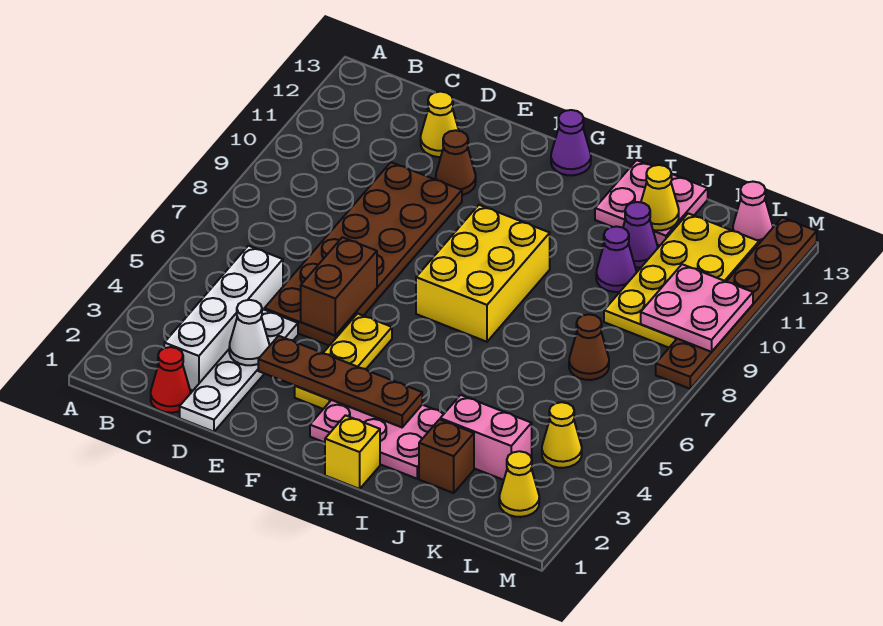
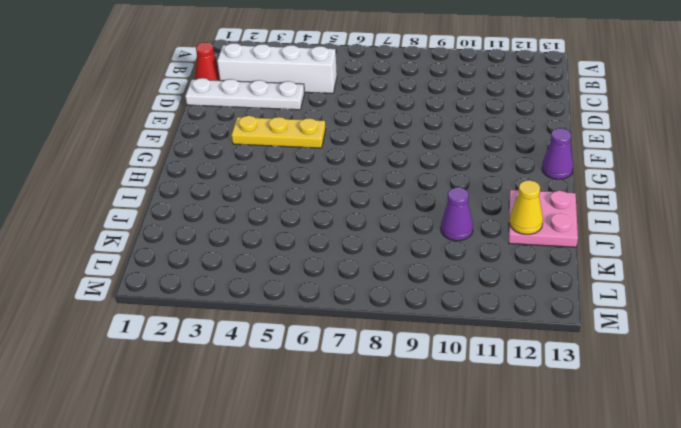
none -> brown 2x6 plate [264,162,462,346]
none -> yellow 1x1 cone [421,92,459,157]
none -> brown 1x1 cone [436,130,476,195]

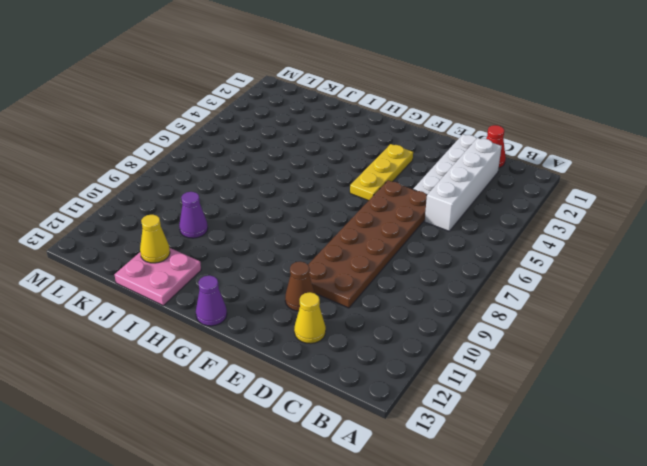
none -> pink 2x3 plate [310,400,444,479]
none -> yellow 2x3 brick [416,205,550,342]
none -> yellow 1x1 brick [325,415,380,489]

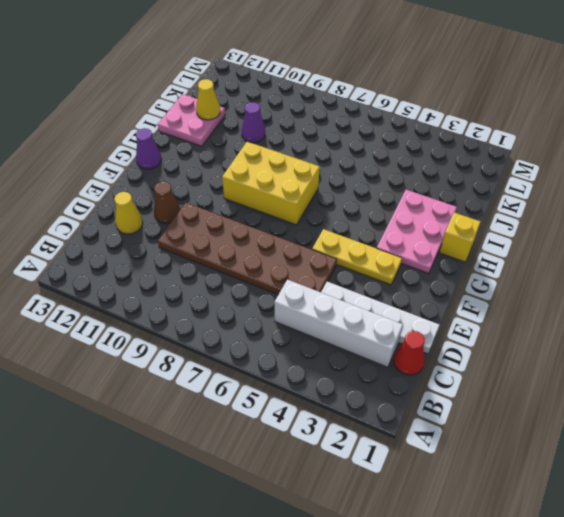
none -> brown 1x1 brick [419,420,474,493]
none -> pink 1x2 brick [440,395,532,480]
none -> purple 1x1 cone [623,202,658,267]

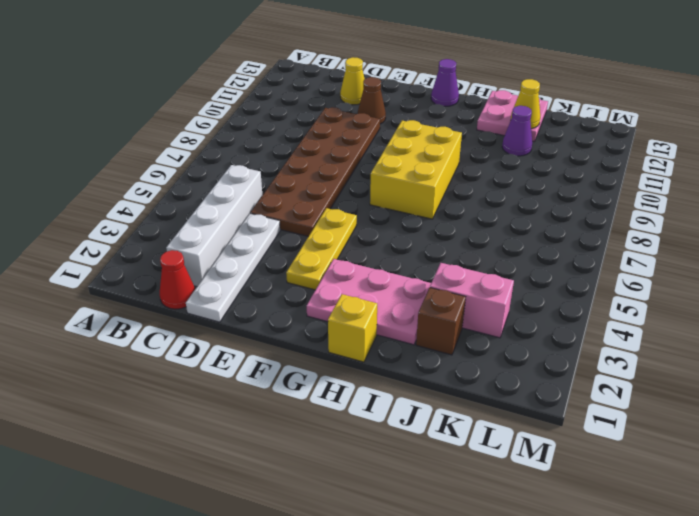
none -> purple 1x1 cone [596,226,636,292]
none -> brown 1x1 cone [569,314,609,380]
none -> yellow 2x4 plate [604,213,759,348]

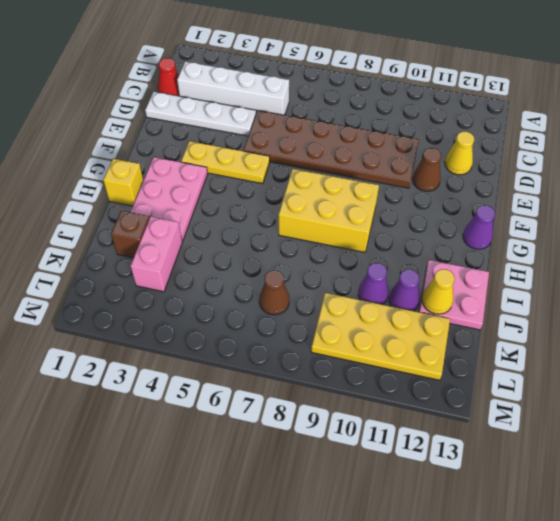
none -> yellow 1x1 cone [499,451,539,517]
none -> yellow 1x1 cone [542,402,582,468]
none -> pink 1x1 cone [733,182,773,243]

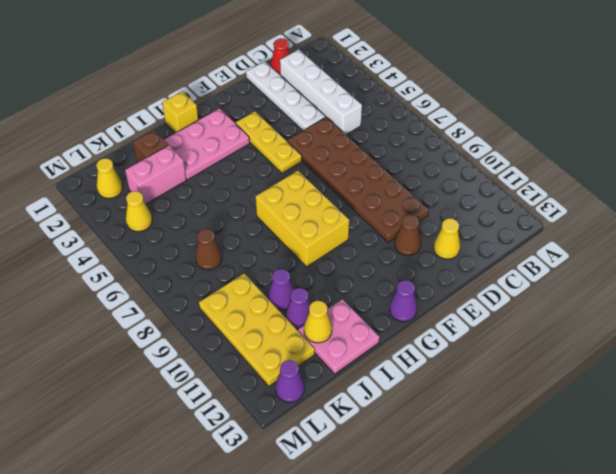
purple 1x1 cone [275,360,304,402] -> pink 1x1 cone [733,182,773,243]
none -> brown 1x6 plate [656,217,817,389]
none -> white 1x1 cone [229,300,269,365]
none -> brown 1x4 plate [258,336,422,427]

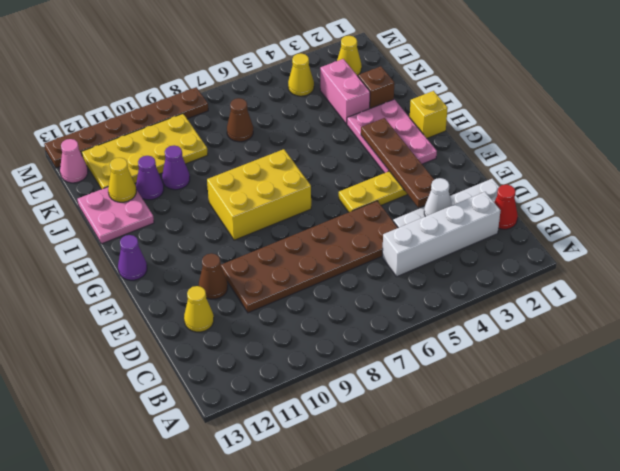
none -> brown 1x2 brick [301,237,377,336]
none -> pink 2x2 plate [641,264,753,352]

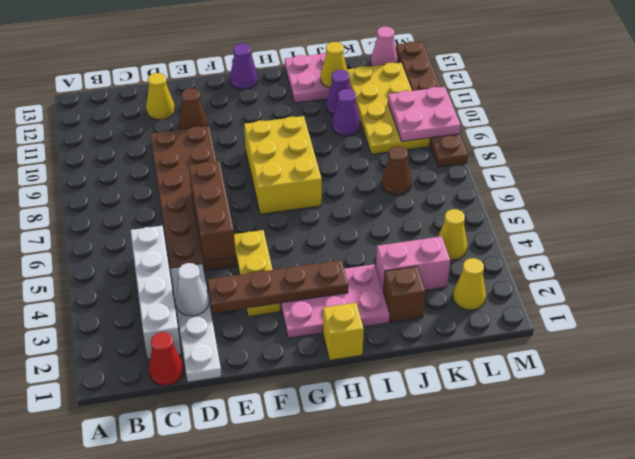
brown 1x3 brick [189,161,235,262] -> brown 1x2 brick [301,237,377,336]

